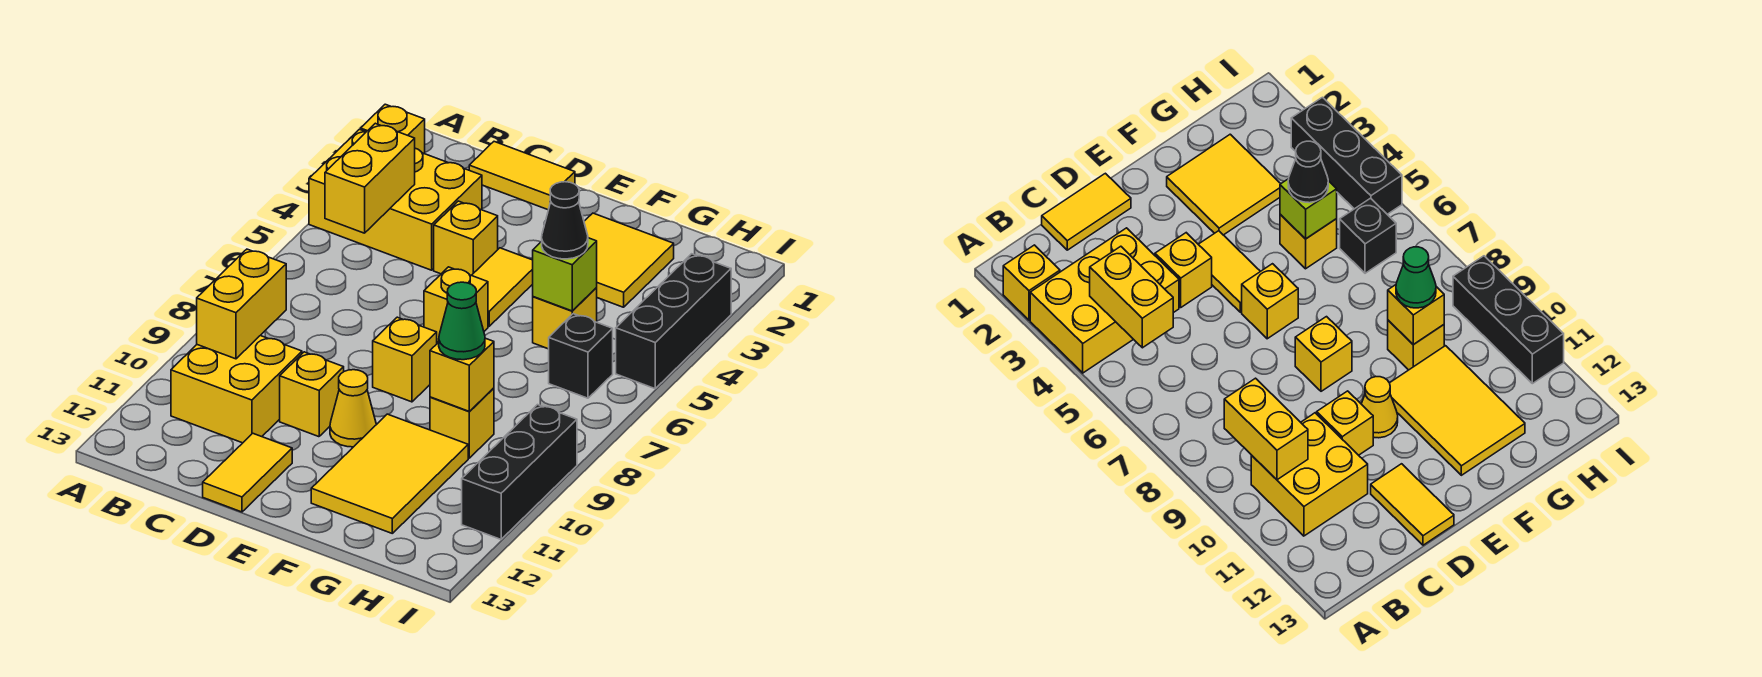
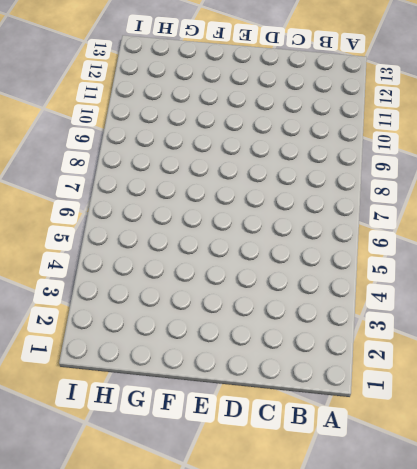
none -> yellow 1x1 brick [361,104,425,154]
none -> yellow 2x3 brick [309,129,482,270]
none -> yellow 2x2 brick [171,336,302,443]

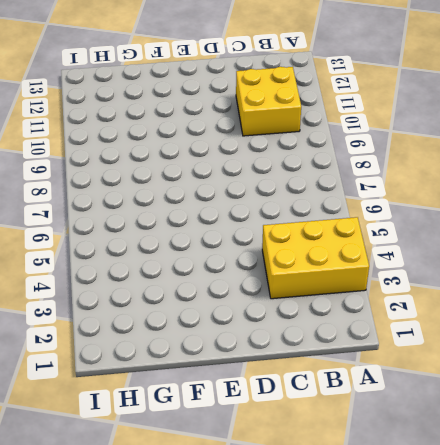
none -> yellow 1x1 brick [361,104,425,154]
none -> yellow 1x2 tile [469,142,575,210]
none -> yellow 1x1 brick [434,201,498,275]

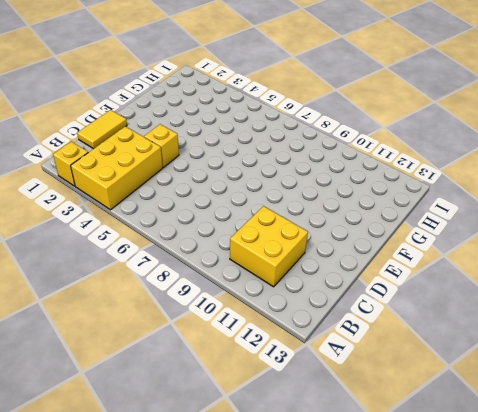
none -> yellow 1x1 brick [280,352,344,437]
none -> yellow 1x2 tile [203,433,292,512]
none -> yellow 1x2 tile [472,248,533,326]

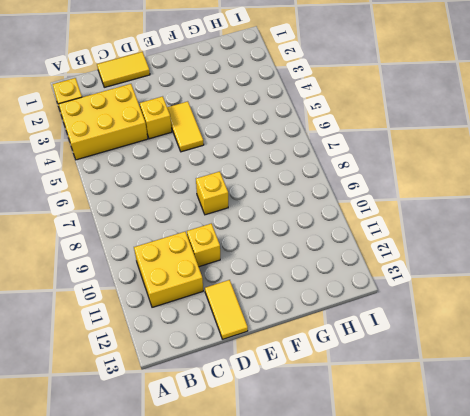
none -> yellow 1x1 brick [424,267,488,342]
none -> yellow 1x1 cone [330,370,376,447]
none -> yellow 2x2 tile [584,213,674,307]

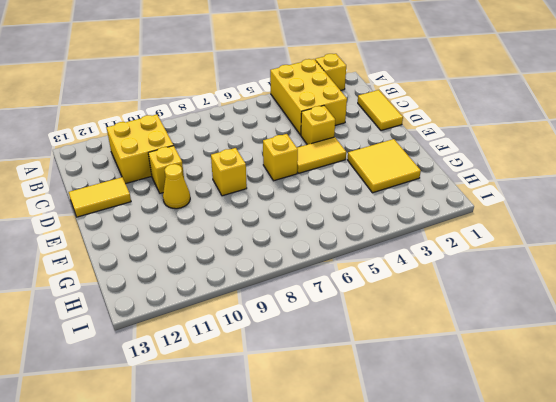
none -> yellow 2x3 tile [311,414,468,533]
none -> yellow 1x1 brick [533,288,597,349]
none -> yellow 1x1 brick [430,388,494,458]

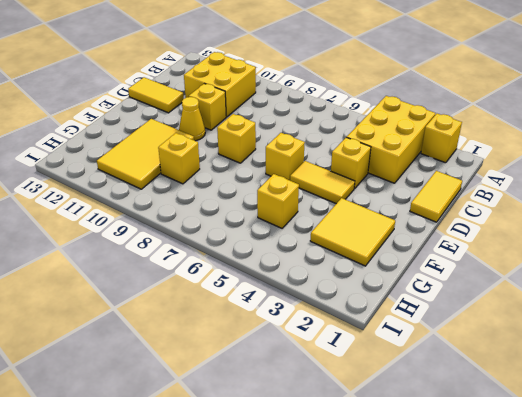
yellow 2x3 tile [97,119,194,189] -> yellow 2x3 tile turned to [311,414,468,533]
none -> black 1x1 brick [549,314,613,398]
none -> black 1x3 brick [616,254,731,389]
none -> black 1x3 brick [462,405,577,539]

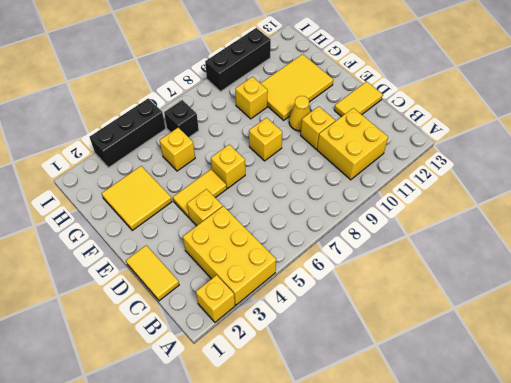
none -> yellow 1x2 brick [325,123,415,233]
none -> yellow 1x2 brick [197,249,286,359]
none -> lime 1x1 brick [533,238,597,311]

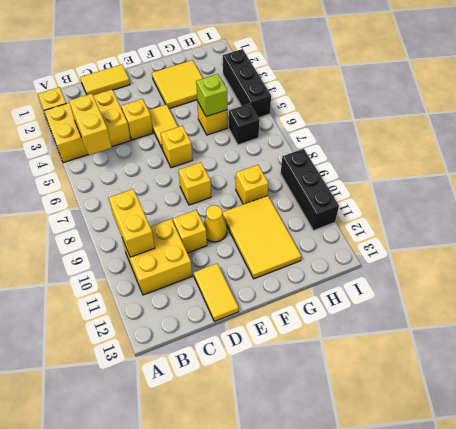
none -> yellow 1x1 brick [430,338,494,412]
none -> black 1x1 cone [542,182,588,259]
none -> green 1x1 cone [439,282,485,360]

